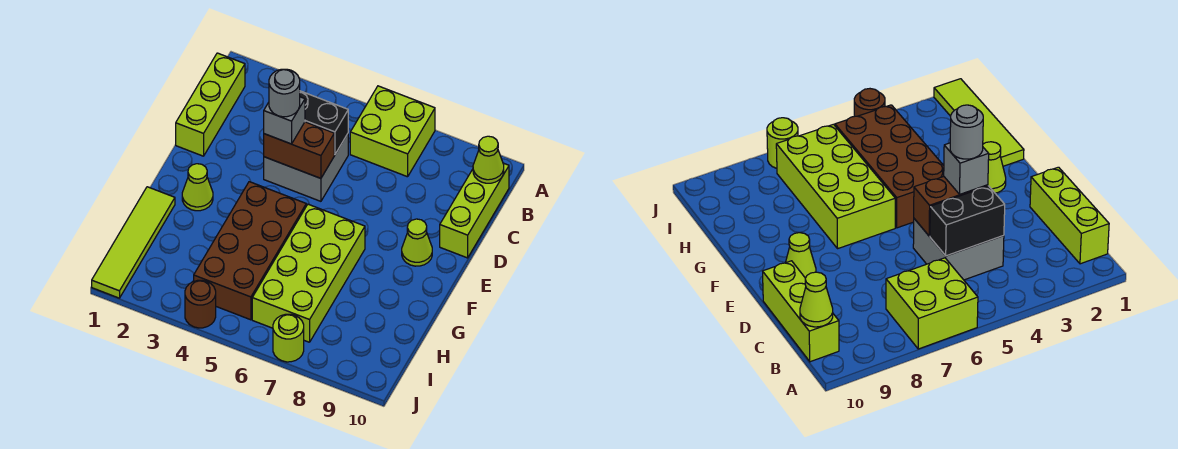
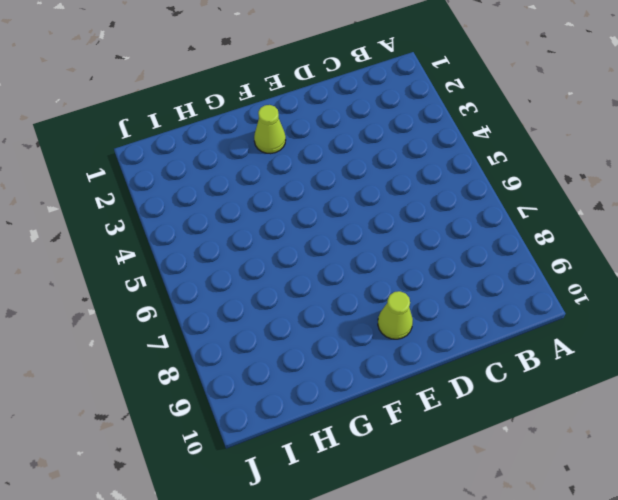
none -> lime 2x2 brick [350,86,435,177]
none -> lime 1x3 brick [176,53,245,156]
none -> lime 1x3 brick [440,163,509,258]

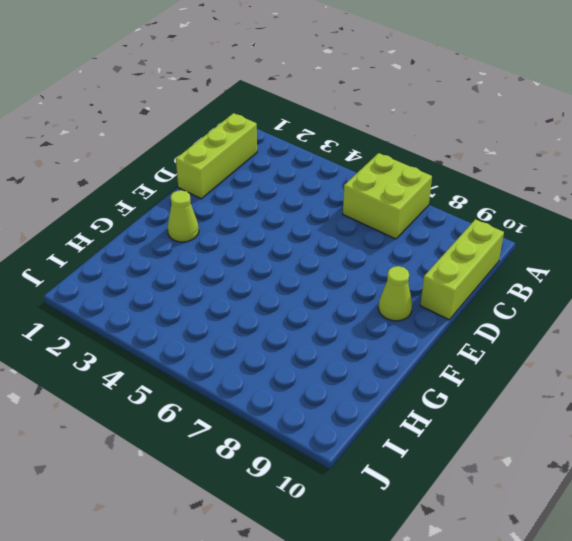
none -> grey 2x2 brick [264,134,348,201]
none -> brown 2x4 brick [194,182,306,320]
none -> lime 2x4 brick [252,204,365,342]

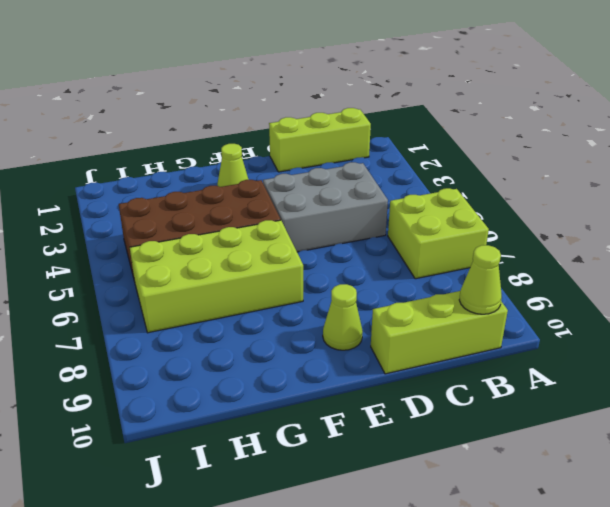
grey 2x3 brick [263,162,388,252] -> grey 2x2 brick [264,134,348,201]
none -> lime 1x4 tile [92,187,175,298]
none -> brown 1x1 round brick [185,280,216,328]
none -> lime 1x1 round brick [273,314,304,362]

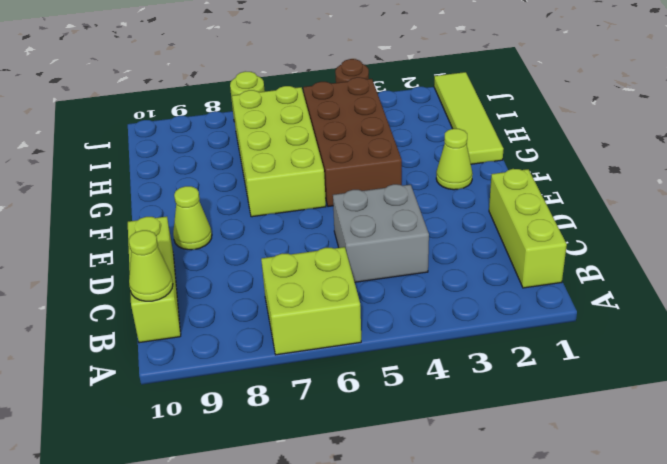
none -> black 1x2 brick [300,91,348,155]
none -> brown 1x2 brick [264,122,334,178]
none -> grey 1x1 brick [264,97,305,144]

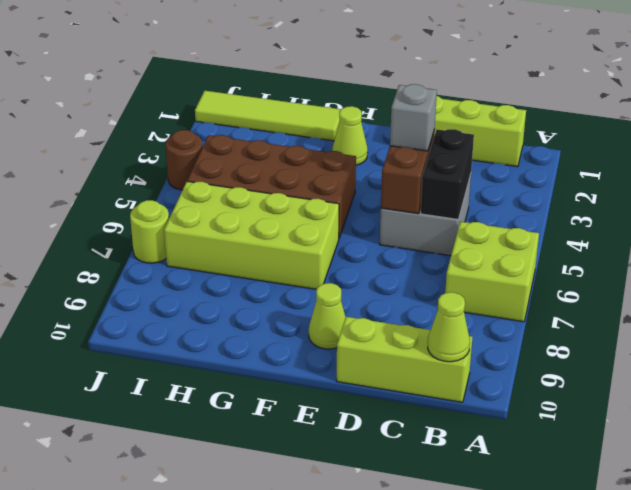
none -> grey 1x1 round brick [269,69,300,117]

